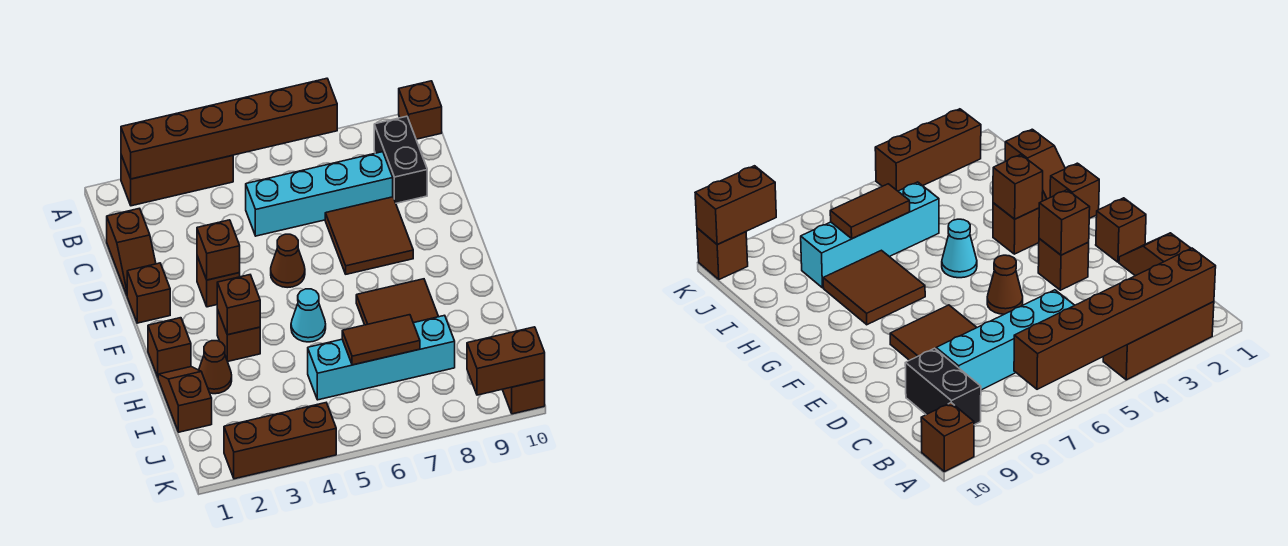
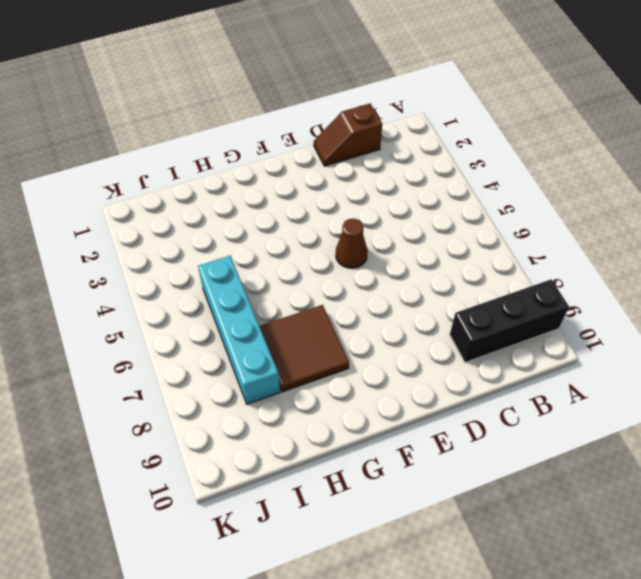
black 1x3 brick [450,279,569,362] -> black 1x2 brick [374,116,427,203]
none -> brown 1x3 brick [121,155,233,206]
none -> brown 1x1 brick [399,81,442,139]
none -> cyan 1x4 brick [246,152,393,236]

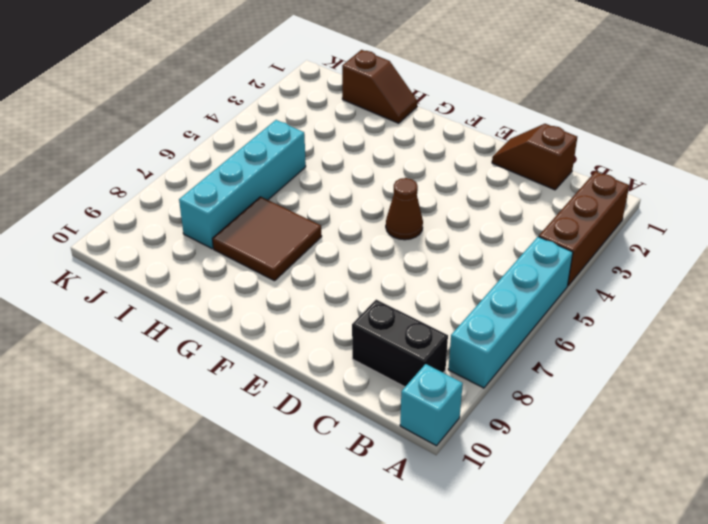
cyan 1x4 brick [448,237,573,388] -> cyan 1x4 brick moved to [246,152,393,236]
cyan 1x1 brick [400,364,463,446] -> brown 1x1 brick [399,81,442,139]
none -> brown 2x2 tile [325,197,413,274]
none -> brown 1x1 brick [127,263,170,323]
none -> brown 1x1 brick [197,256,240,307]

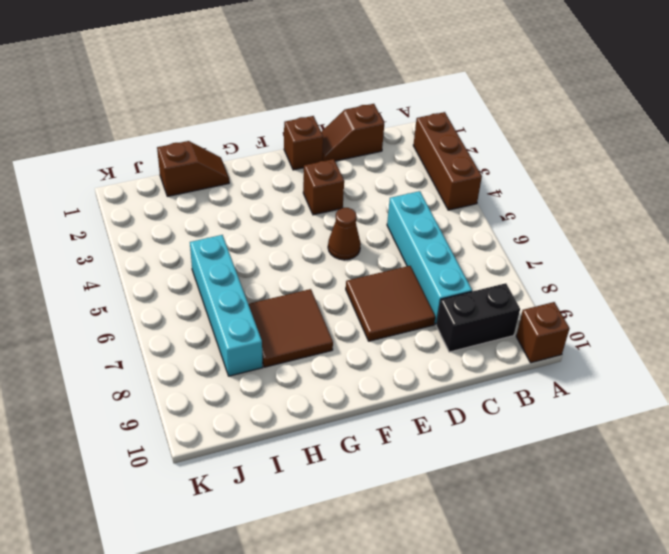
none -> brown 1x1 brick [148,318,191,377]
none -> brown 1x1 brick [217,309,260,362]
none -> cyan 1x1 cone [291,289,326,342]

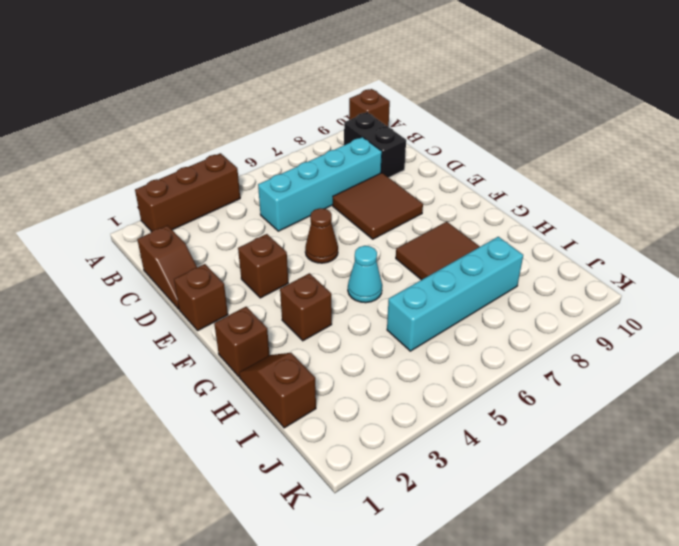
none -> brown 1x1 cone [199,341,232,394]
none -> brown 1x3 brick [224,403,336,479]
none -> brown 1x1 brick [502,380,545,414]

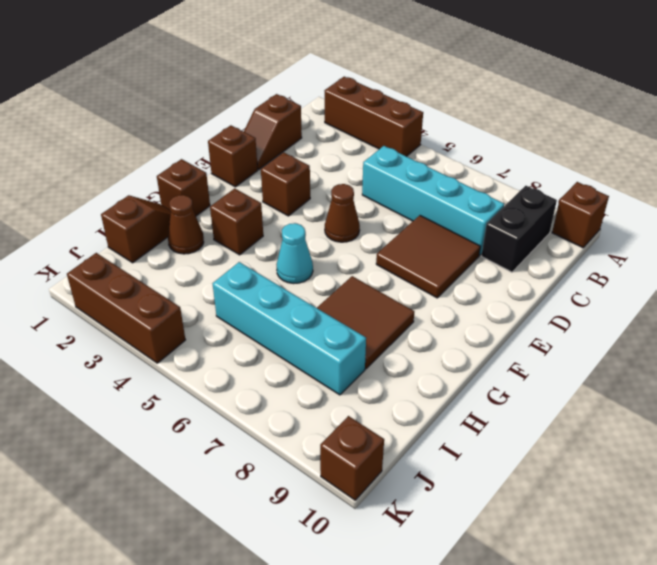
none -> brown 1x6 brick [121,78,337,179]
none -> brown 1x1 brick [197,220,240,280]
none -> brown 1x1 brick [217,275,260,335]

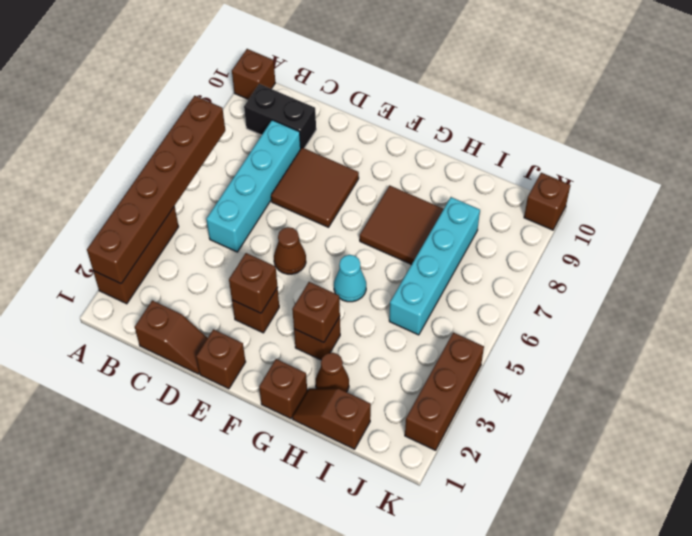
none -> brown 1x2 tile [342,315,420,365]
none -> brown 1x2 brick [467,327,545,395]

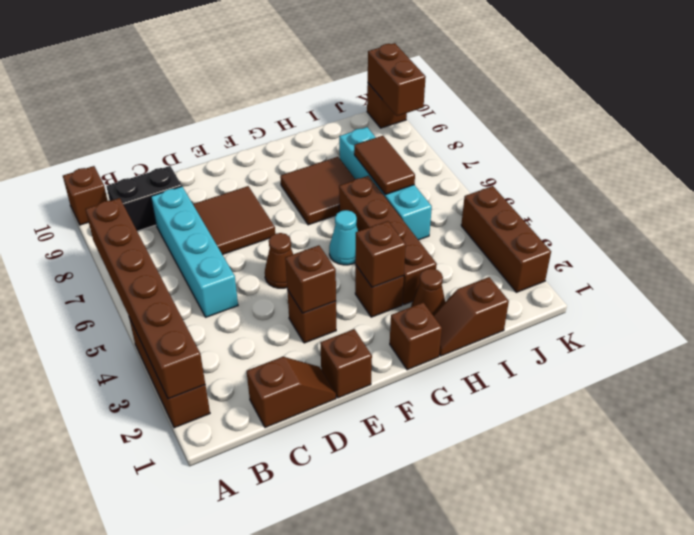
brown 1x4 brick [339,176,437,305] -> none

